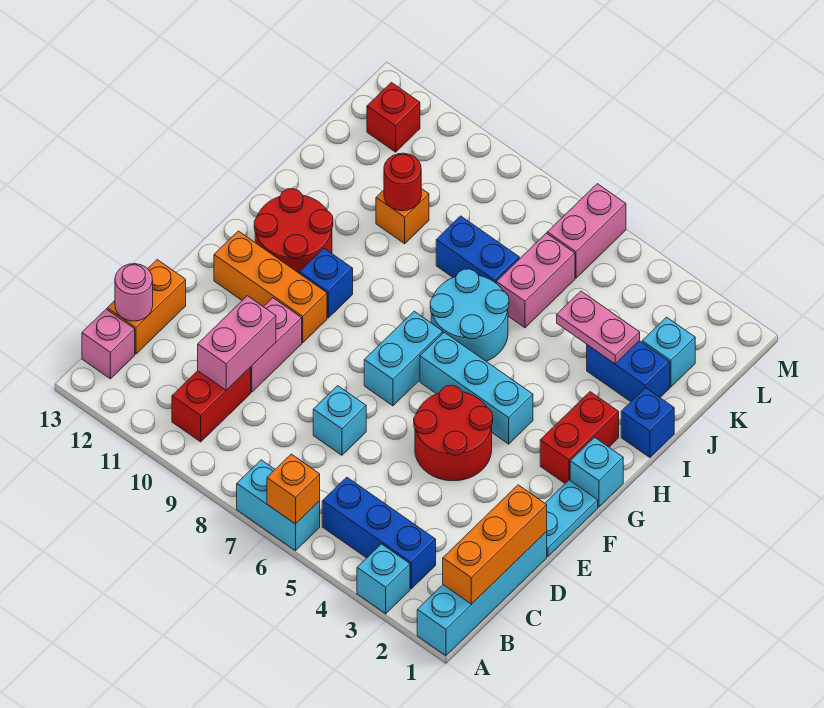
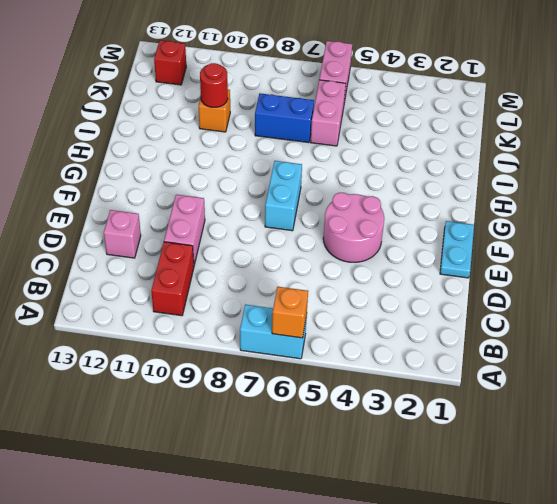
pink 1x1 brick [104,210,141,258] -> pink 1x1 brick moved to [82,309,135,379]
pink 2x2 round brick [323,193,384,262] -> red 2x2 round brick [414,385,493,481]
none -> cyan 1x4 brick [417,532,547,656]
none -> cyan 1x1 brick [357,544,410,614]
none -> blue 1x3 brick [322,477,436,589]
none -> orange 1x2 brick [107,260,186,354]

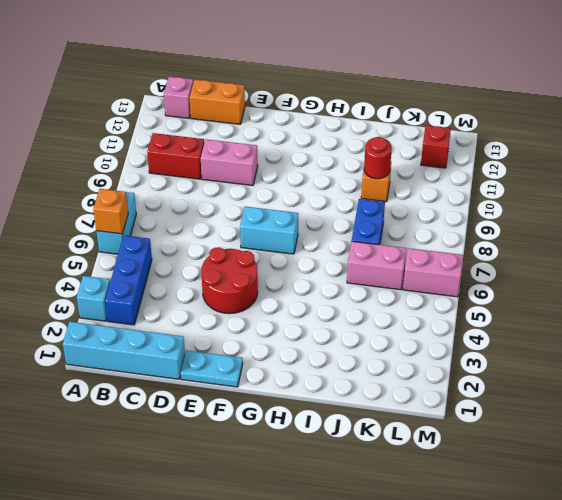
none -> cyan 1x1 brick [313,386,366,455]
none -> orange 1x3 brick [214,231,327,343]
none -> cyan 1x1 brick [570,437,623,507]
none -> red 1x2 brick [540,392,619,483]

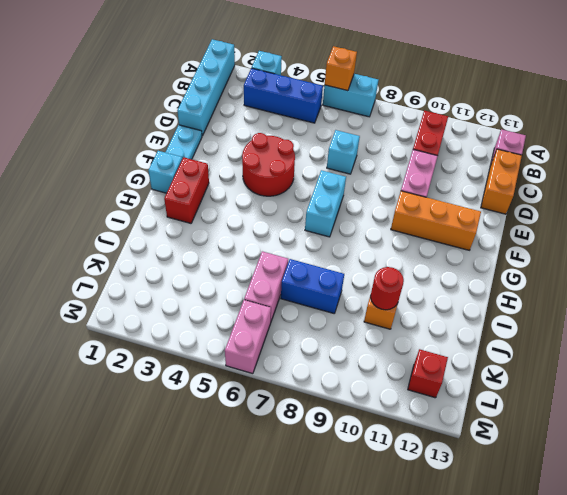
none -> cyan 1x3 brick [420,332,533,444]
none -> blue 1x1 brick [300,248,353,318]
none -> red 2x2 round brick [254,189,333,274]
none -> cyan 2x2 round brick [430,269,509,361]

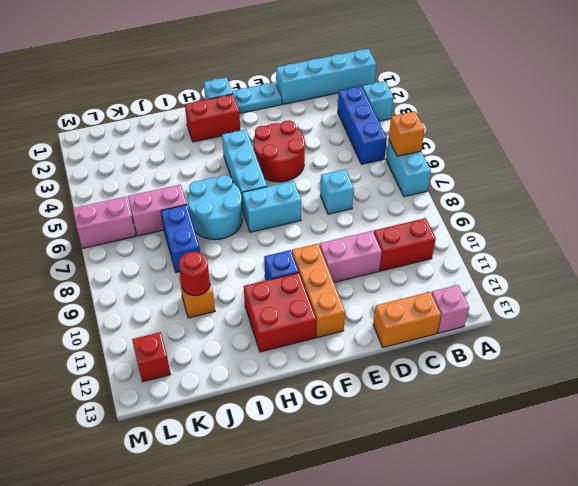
red 2x2 brick [244,273,316,352] -> red 2x2 round brick [254,189,333,274]
none -> blue 1x1 brick [621,388,674,457]
none -> blue 1x2 brick [587,341,670,402]
none -> cyan 1x1 brick [642,317,695,387]
none -> orange 1x3 brick [443,485,547,604]

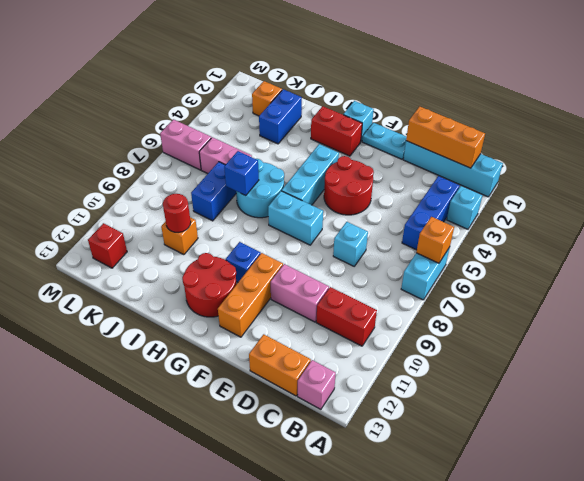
blue 1x1 brick [224,151,259,196] -> blue 1x1 brick moved to [621,388,674,457]
orange 1x1 brick [252,81,282,116] -> cyan 1x1 brick [642,317,695,387]
none -> pink 1x2 brick [198,296,276,390]
none -> pink 1x1 round brick [115,264,153,321]
none -> pink 1x2 plate [557,291,640,364]

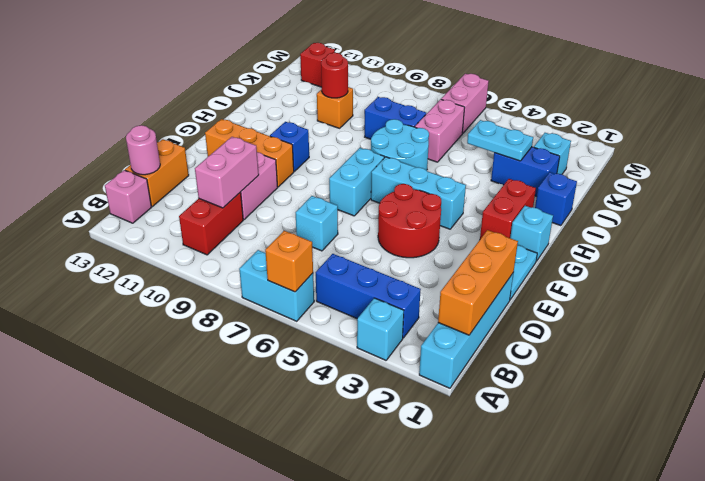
cyan 1x2 plate [467,120,533,161] -> pink 1x2 plate [557,291,640,364]
none -> red 2x2 round brick [254,189,333,274]

